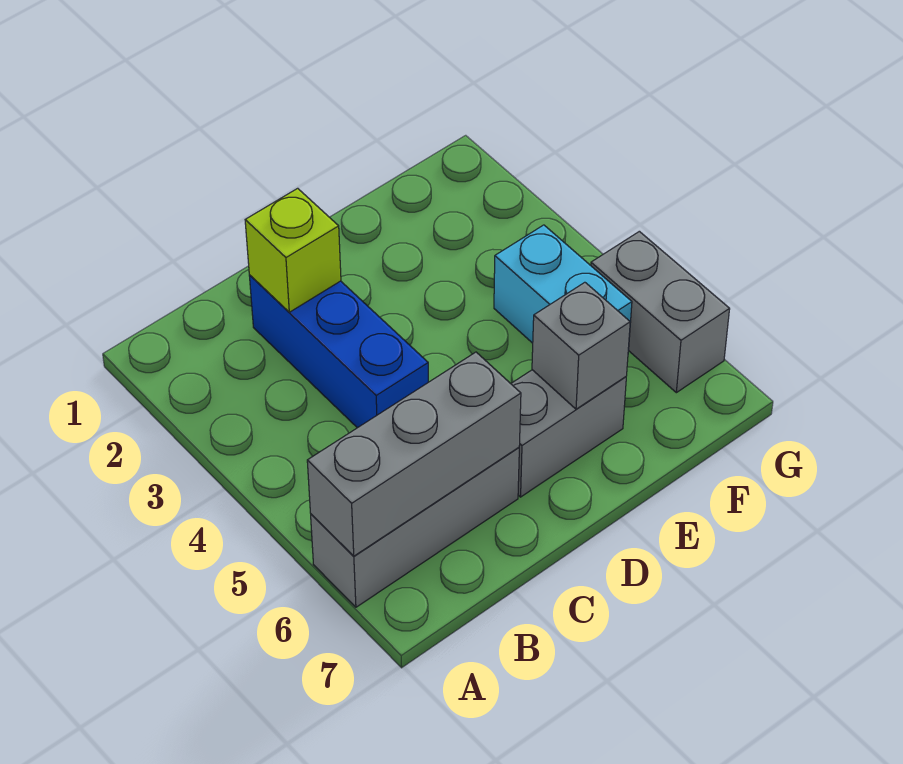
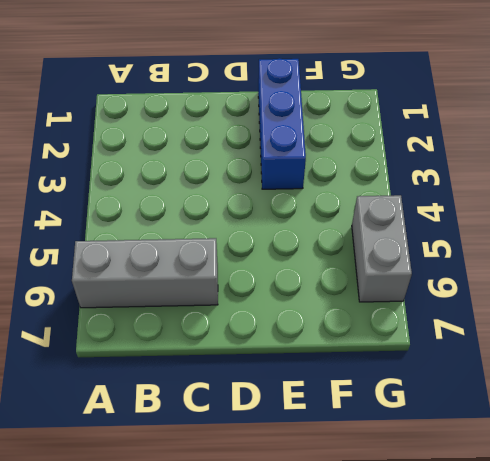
blue 1x3 brick [258,58,306,189] -> blue 1x3 brick moved to [249,275,428,428]
none -> grey 1x2 brick [511,370,626,497]
none -> cyan 1x2 brick [494,225,632,351]

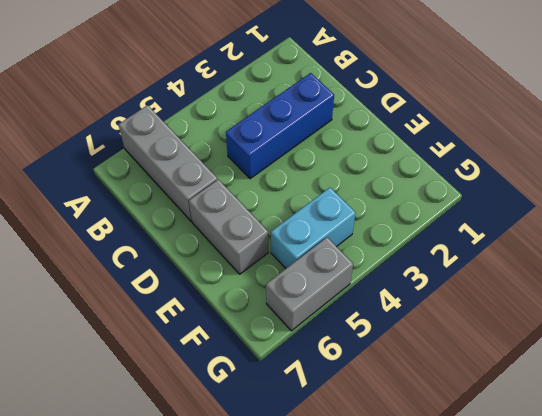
none -> grey 1x3 brick [307,352,521,556]
none -> lime 1x1 brick [245,188,341,312]

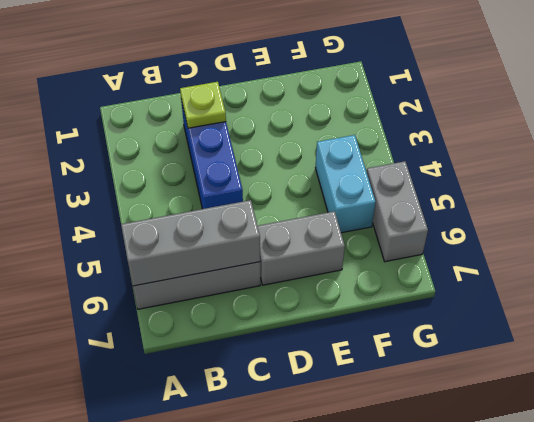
lime 1x1 plate [180,82,226,128] -> lime 1x1 brick [245,188,341,312]
none -> grey 1x1 brick [532,282,630,409]

